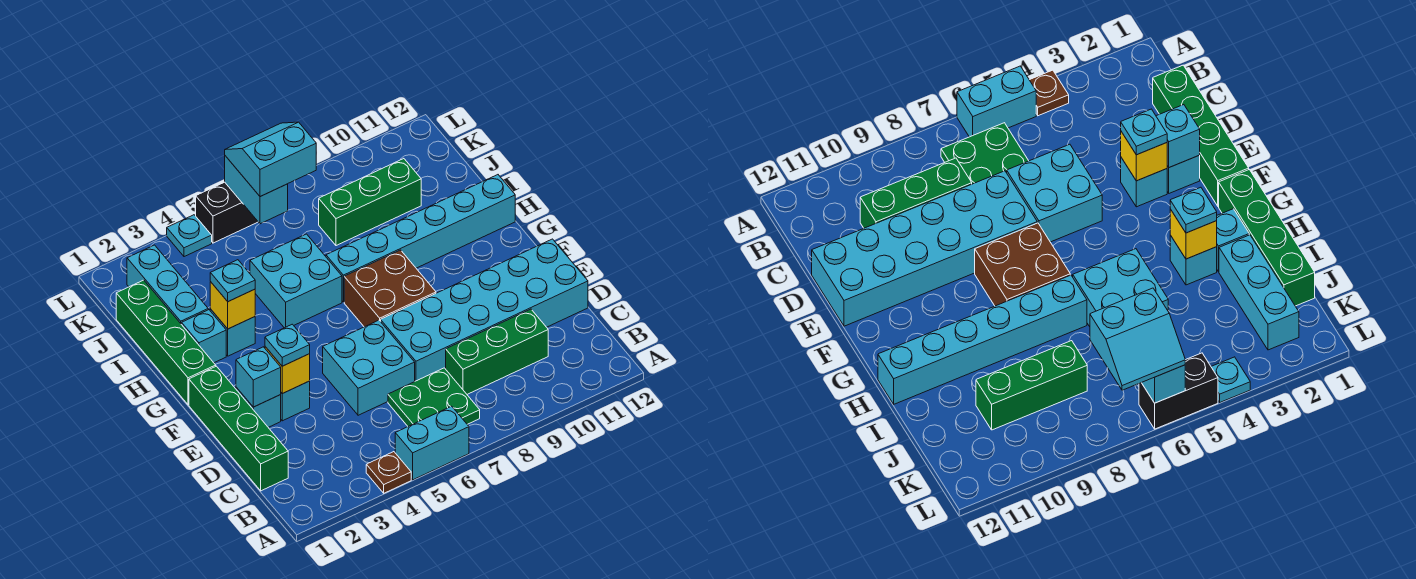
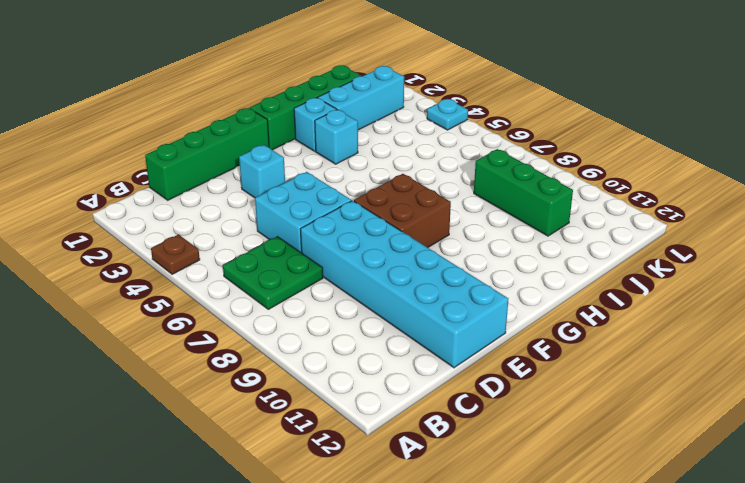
none -> cyan 1x2 brick [395,406,469,480]
none -> green 1x3 brick [446,309,548,394]
none -> cyan 1x1 brick [236,387,281,427]

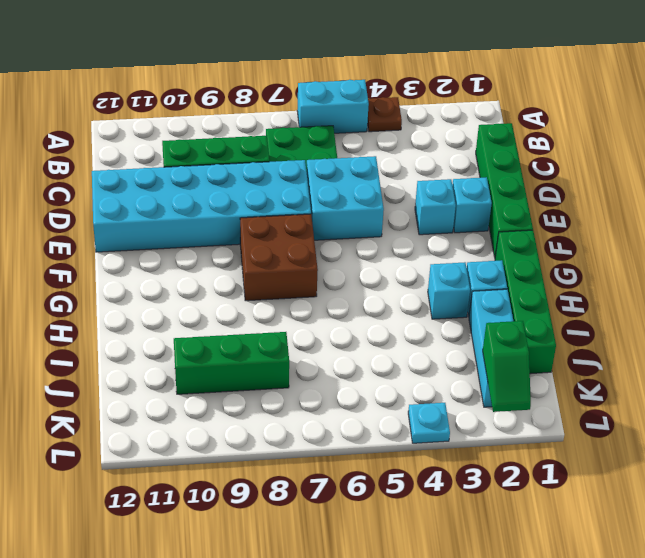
green 1x2 slope [483,321,531,412] -> none
none -> cyan 2x2 brick [250,234,342,328]
none -> cyan 1x6 brick [326,175,515,302]
none -> black 1x2 brick [196,182,258,243]

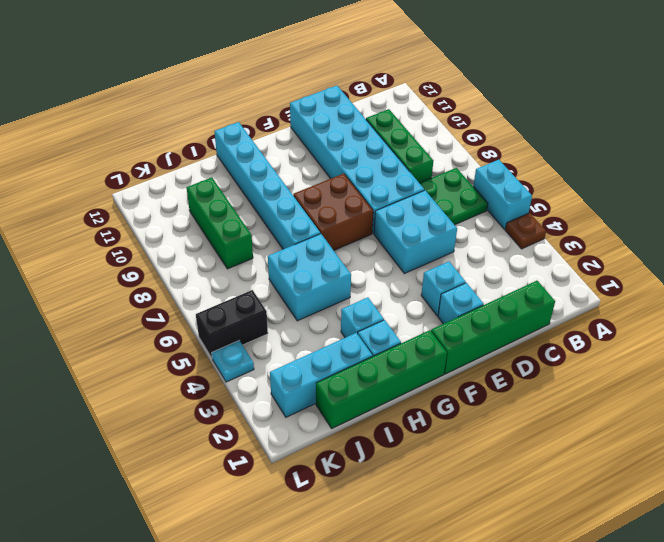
black 1x2 brick [196,290,268,358] -> black 1x2 brick turned to [196,182,258,243]
none -> cyan 1x1 brick [236,347,281,407]
none -> yellow 1x1 brick [265,347,310,394]
none -> yellow 1x1 brick [210,282,255,329]

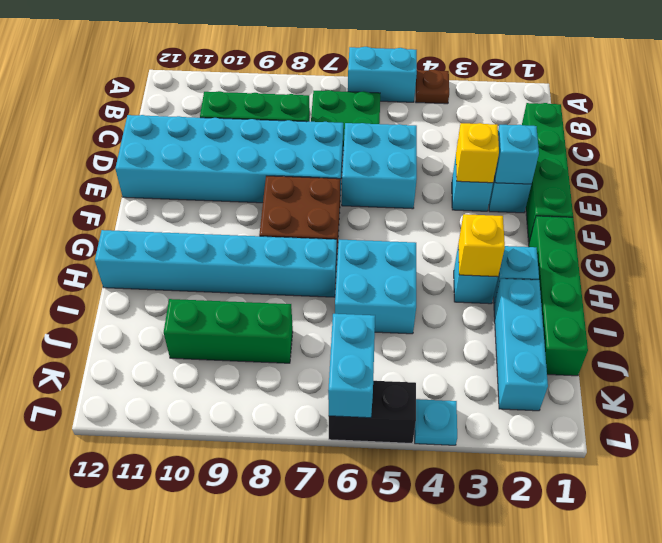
none -> cyan 1x1 plate [265,324,310,366]
none -> cyan 1x1 plate [210,260,255,302]
none -> cyan 2x2 slope [225,122,316,197]

